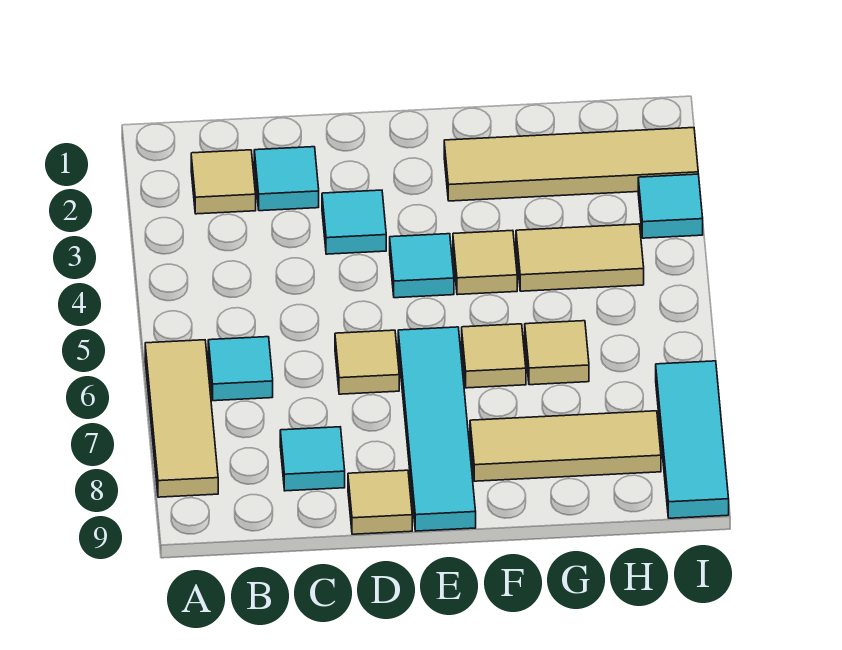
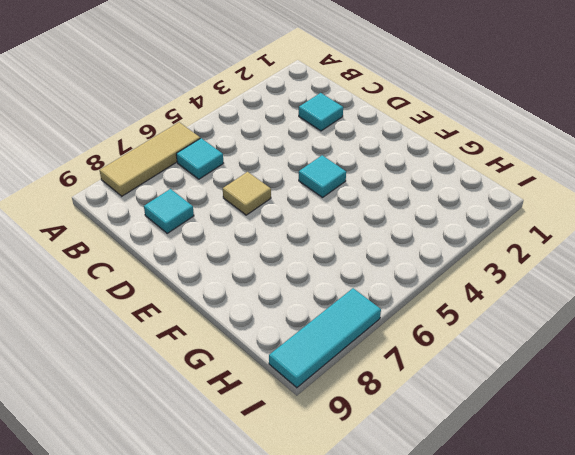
none -> tan 1x1 tile [191,150,256,214]
none -> cyan 1x1 tile [322,190,386,254]
none -> tan 1x1 tile [348,470,412,534]

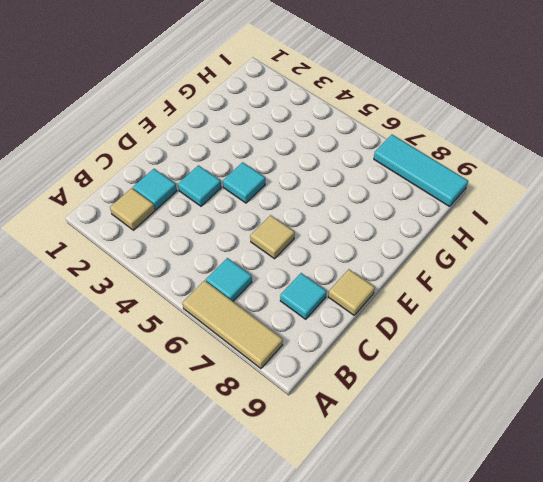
none -> cyan 1x4 tile [398,327,476,531]
none -> tan 1x4 tile [444,128,698,201]
none -> tan 1x1 tile [453,230,517,295]

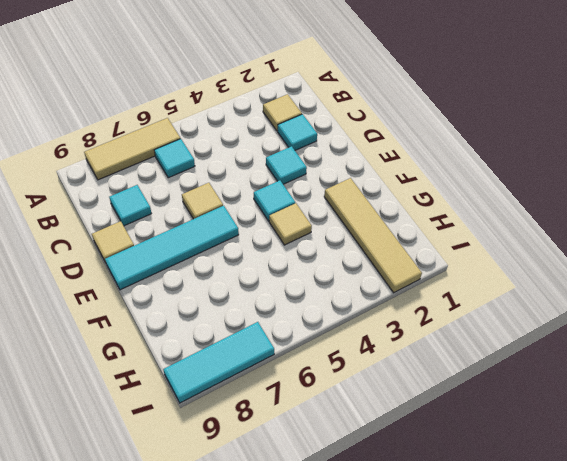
none -> tan 1x1 tile [462,324,526,388]
none -> tan 1x3 tile [470,411,661,481]
none -> tan 1x2 tile [516,224,644,291]

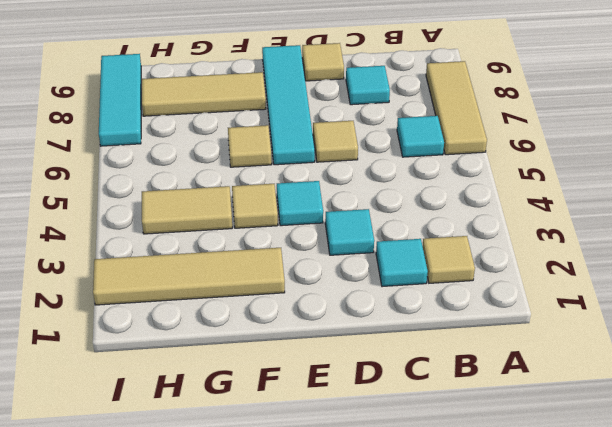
none -> tan 1x1 tile [525,321,589,385]
none -> cyan 1x1 tile [638,174,703,238]

